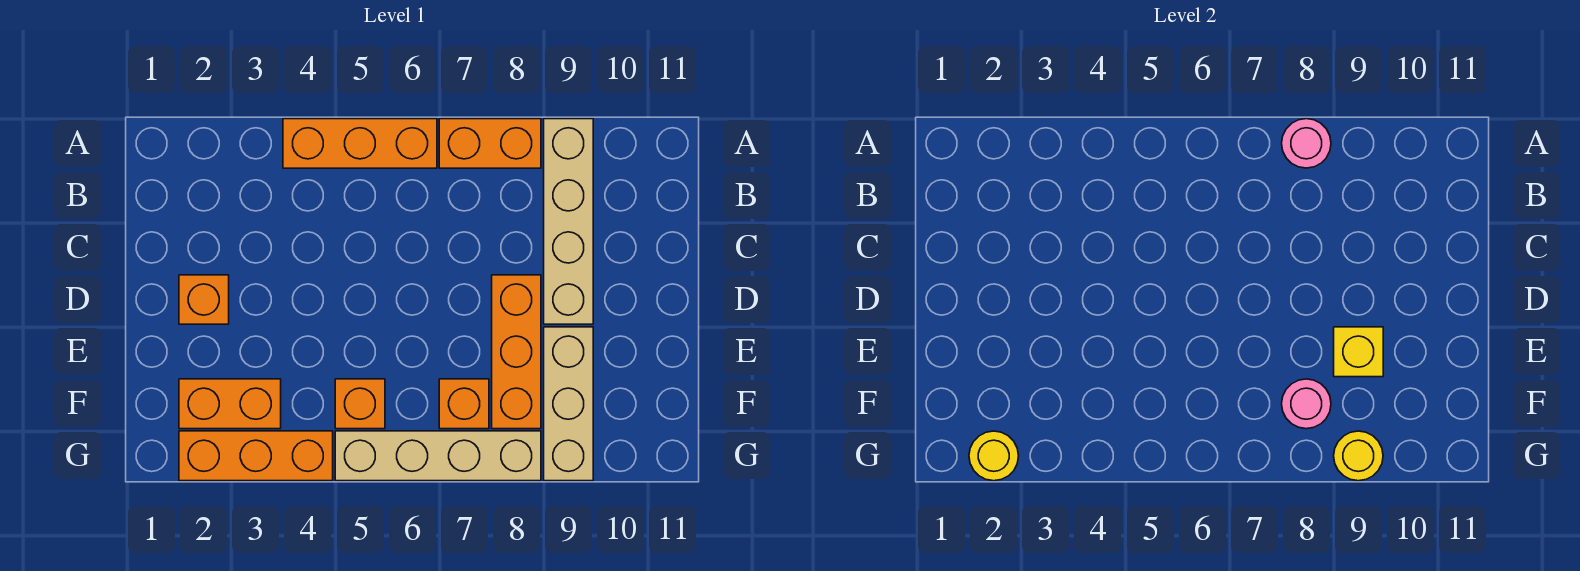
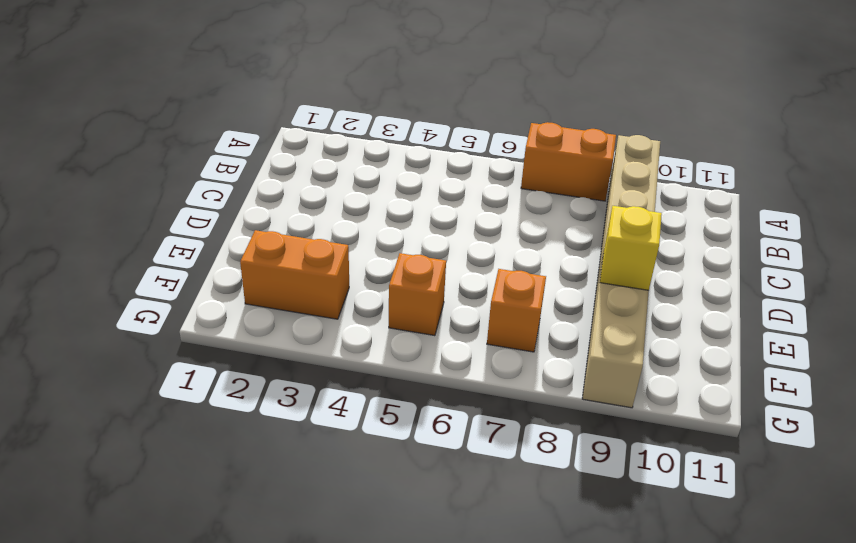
none -> orange 1x3 brick [283,119,437,168]
none -> orange 1x1 brick [179,275,229,324]
none -> orange 1x3 brick [492,275,541,429]

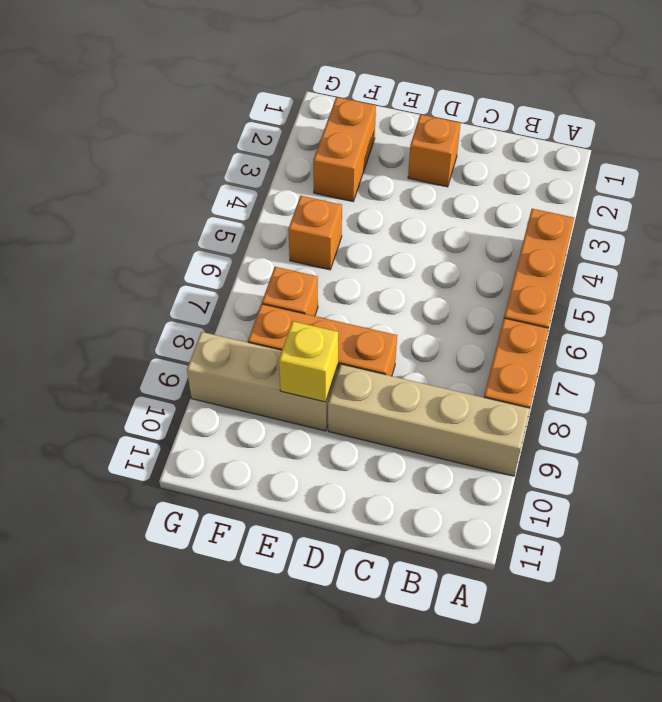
none -> orange 1x3 brick [179,431,333,481]
none -> tan 1x4 brick [335,431,541,481]
none -> pink 1x1 round brick [1282,119,1331,168]

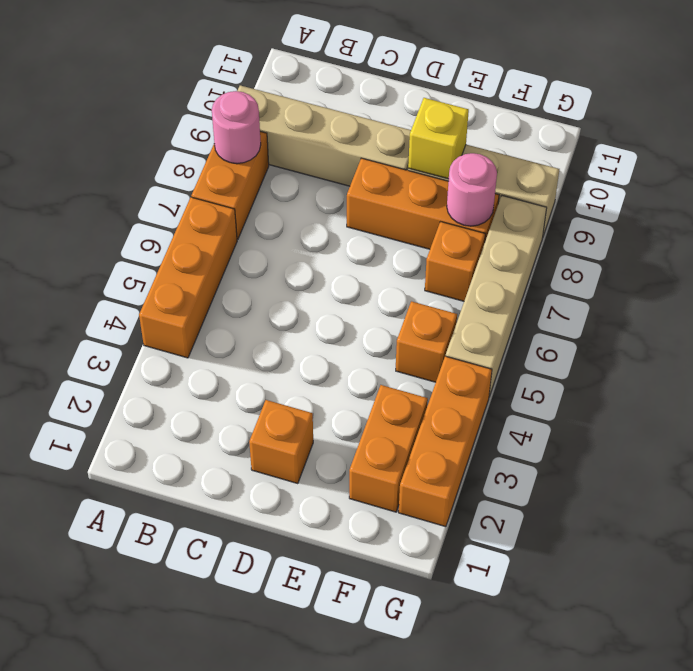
none -> yellow 1x1 round brick [969,431,1019,481]
none -> yellow 1x1 round brick [1334,431,1383,481]

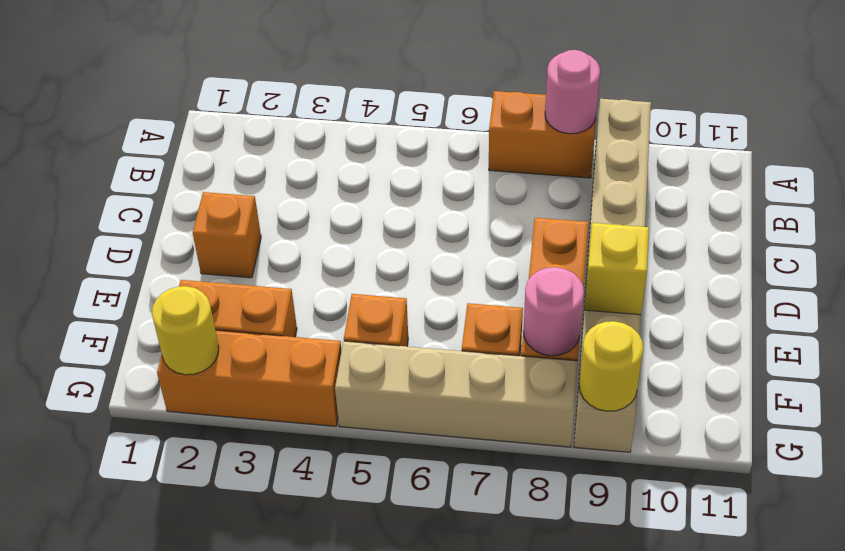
none -> orange 1x3 brick [283,119,437,168]

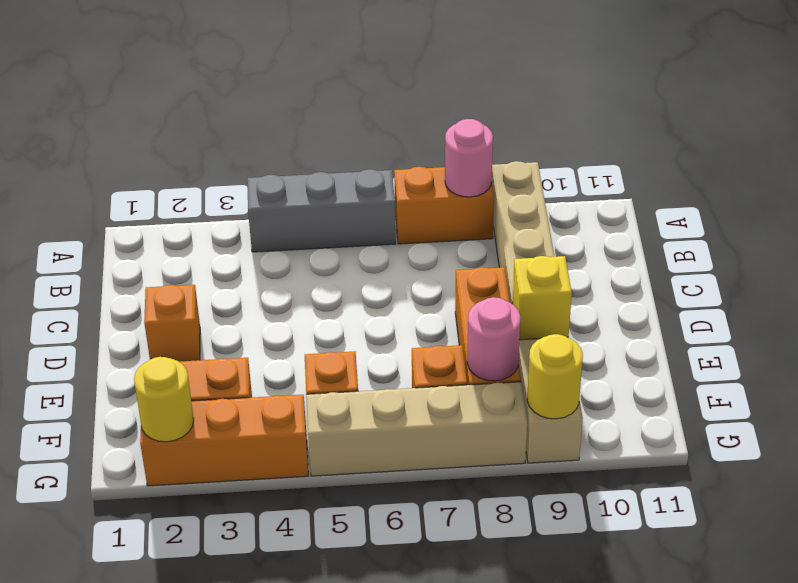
grey 1x3 brick [247,169,396,252] -> orange 1x3 brick [283,119,437,168]

